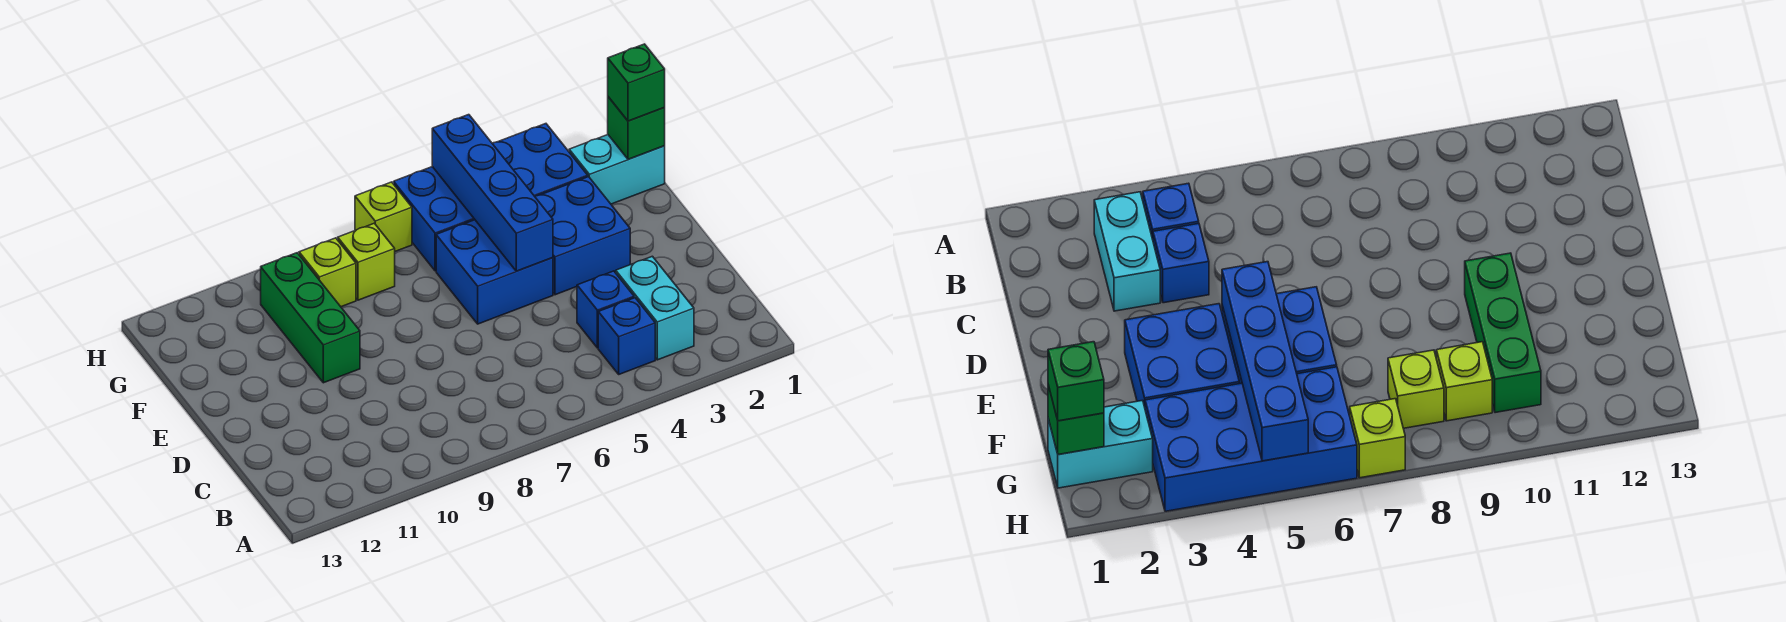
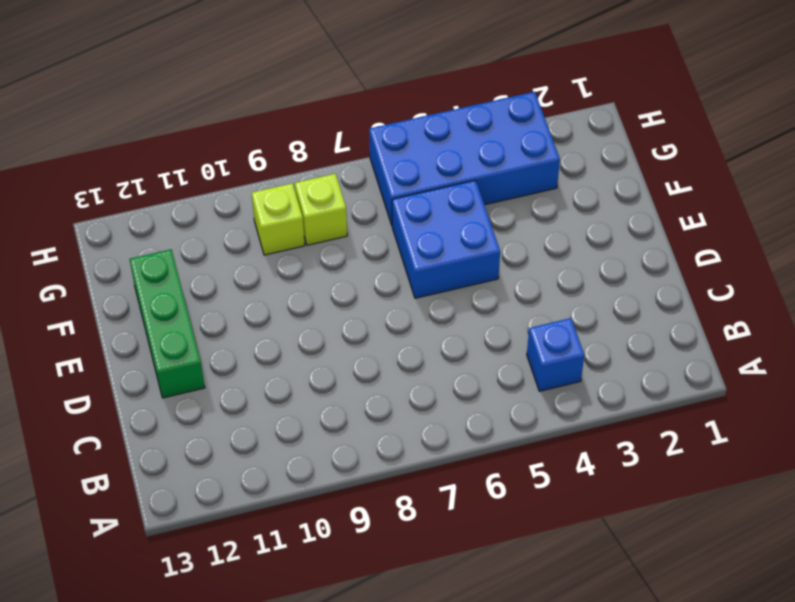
green 1x3 brick [130,249,205,398] -> green 1x3 brick moved to [261,253,360,383]
none -> cyan 1x2 brick [616,256,694,360]
none -> blue 1x1 brick [577,271,634,348]
none -> blue 2x2 brick [535,177,630,295]

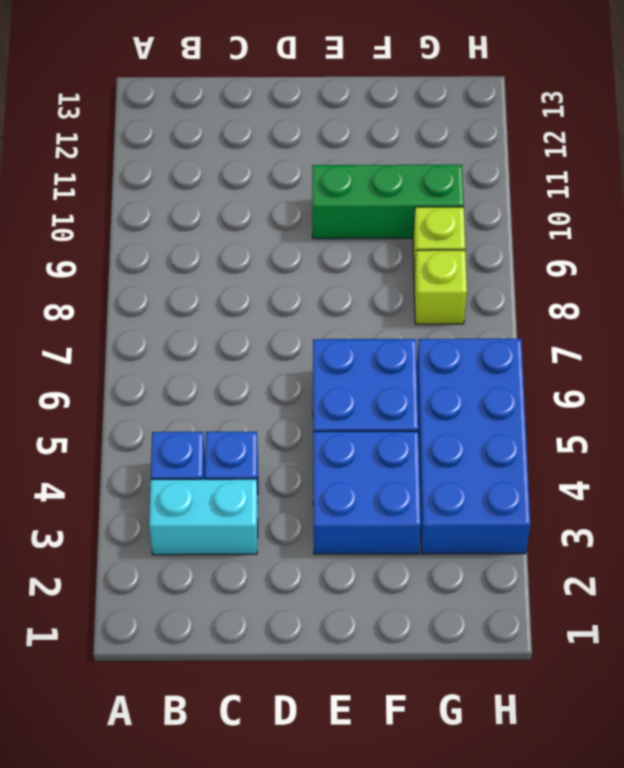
none -> cyan 1x2 brick [569,135,665,204]
none -> lime 1x1 brick [355,182,412,251]
none -> blue 1x4 brick [432,115,553,271]

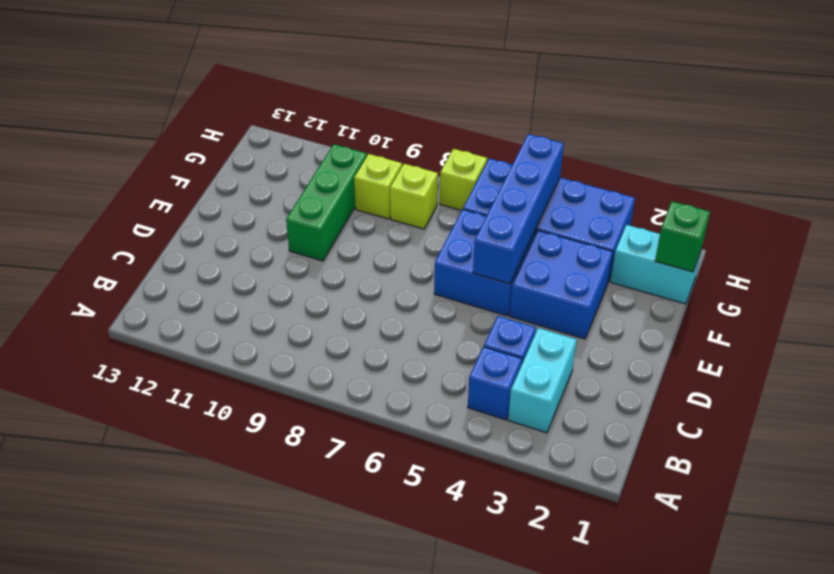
none -> green 1x1 brick [608,44,665,121]

